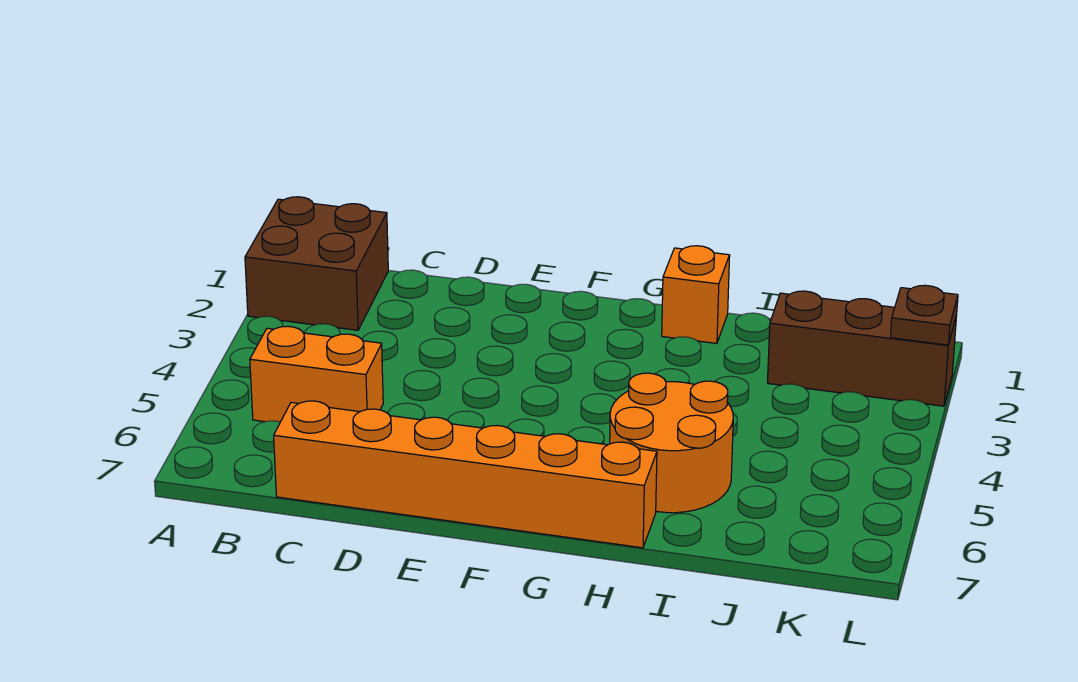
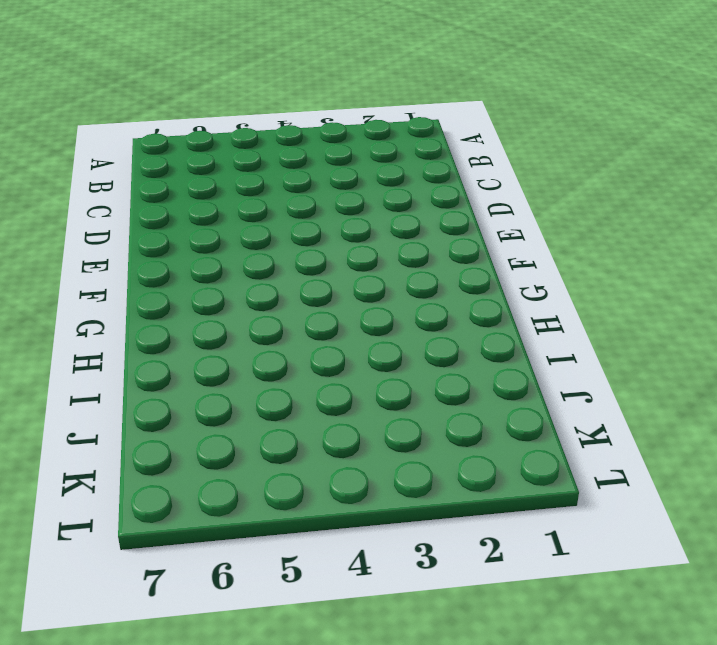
none -> brown 2x2 brick [245,197,388,330]
none -> orange 1x2 brick [250,326,383,422]

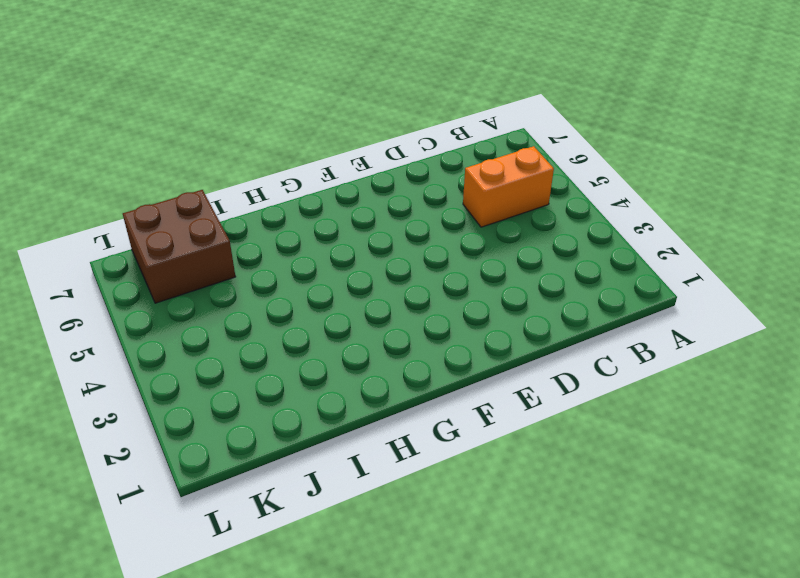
brown 2x2 brick [123,190,236,303] -> brown 2x2 brick moved to [245,197,388,330]
none -> orange 1x6 brick [274,401,657,548]
none -> orange 1x1 brick [662,246,730,343]

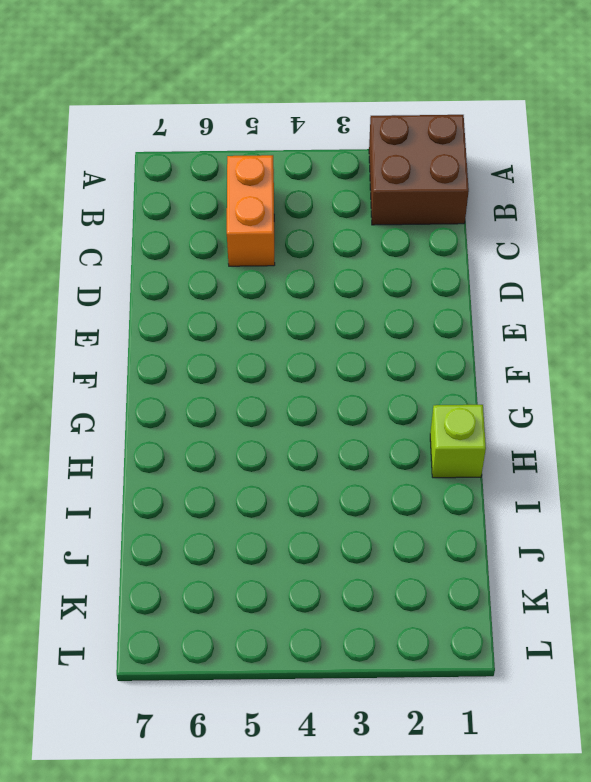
lime 1x1 brick [430,405,486,478] -> orange 1x1 brick [662,246,730,343]
none -> orange 1x6 brick [274,401,657,548]
none -> orange 2x2 round brick [610,373,733,513]

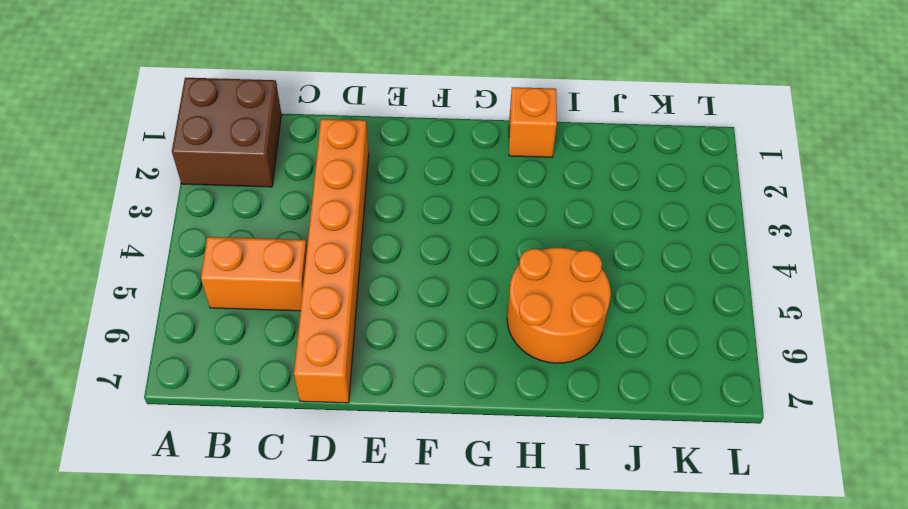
orange 1x6 brick [294,119,369,403] -> orange 1x6 brick turned to [274,401,657,548]
none -> brown 1x3 brick [767,291,956,406]
none -> brown 1x1 plate [891,285,958,345]

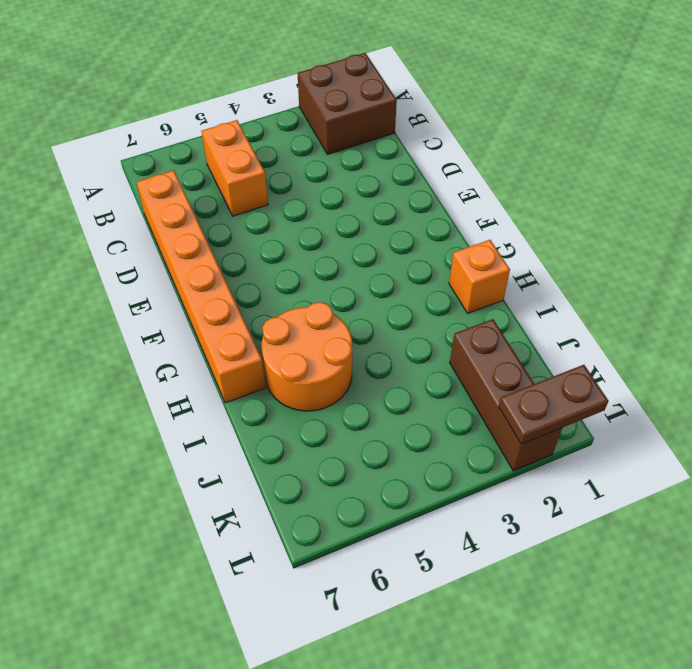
brown 1x2 plate [499,365,608,444] -> brown 1x1 plate [891,285,958,345]

